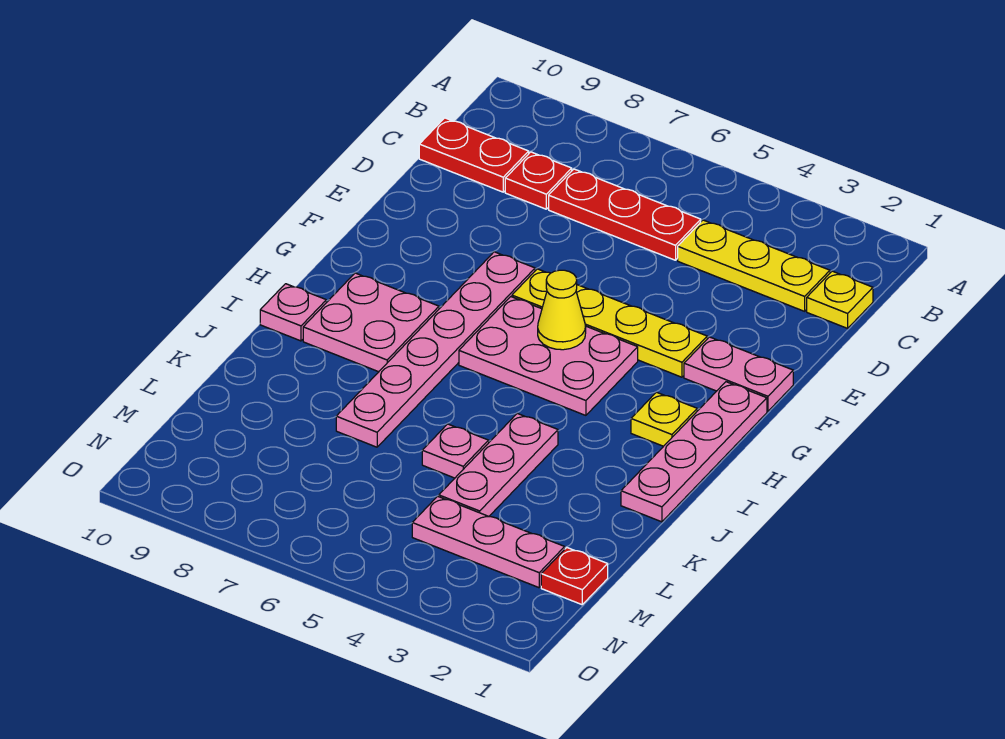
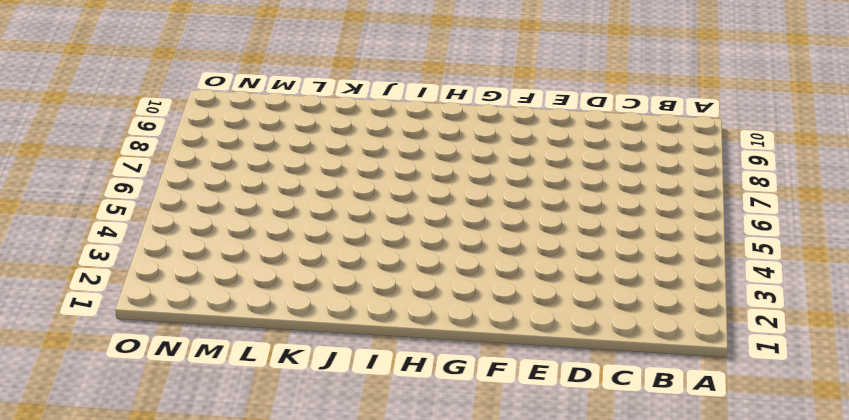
none -> yellow 1x1 plate [807,271,873,328]
none -> yellow 1x3 plate [678,220,830,311]
none -> red 1x3 plate [549,169,701,260]

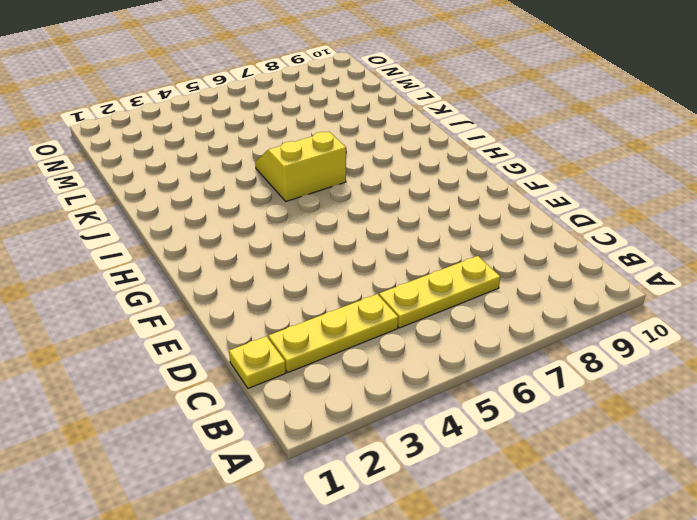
yellow 1x3 plate [379,256,500,328] -> red 1x3 plate [549,169,701,260]
yellow 2x2 slope [255,132,346,201] -> none
none -> red 1x1 plate [505,152,572,209]
none -> red 1x2 plate [419,118,529,192]
none -> pink 1x2 plate [684,337,793,411]

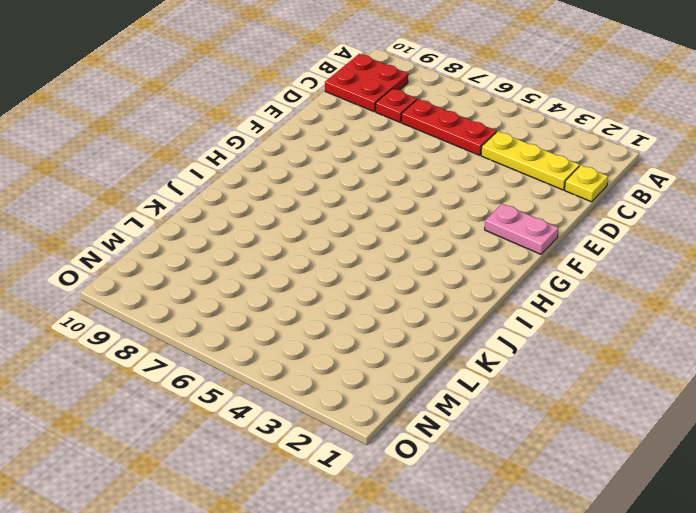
red 2x2 plate [325,54,408,112] -> red 1x2 plate [419,118,529,192]
none -> yellow 1x4 plate [512,269,707,377]
none -> pink 1x6 plate [336,252,535,447]
none -> pink 1x4 plate [621,382,767,522]

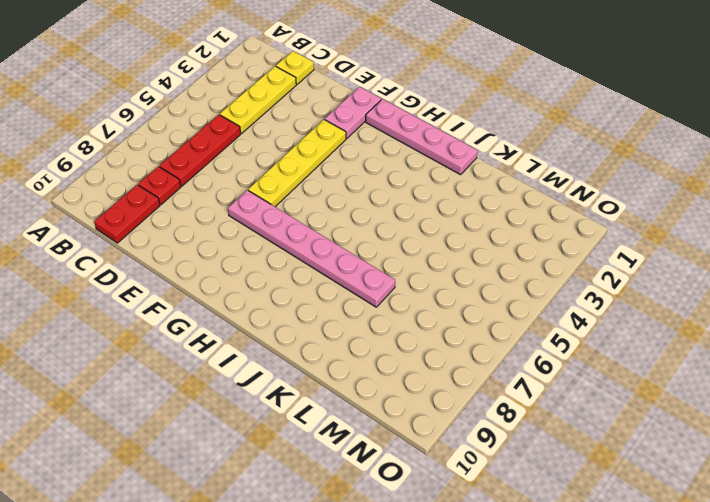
none -> pink 2x3 plate [459,297,638,415]
none -> yellow 1x1 plate [631,392,697,446]
none -> pink 2x2 plate [303,273,439,372]

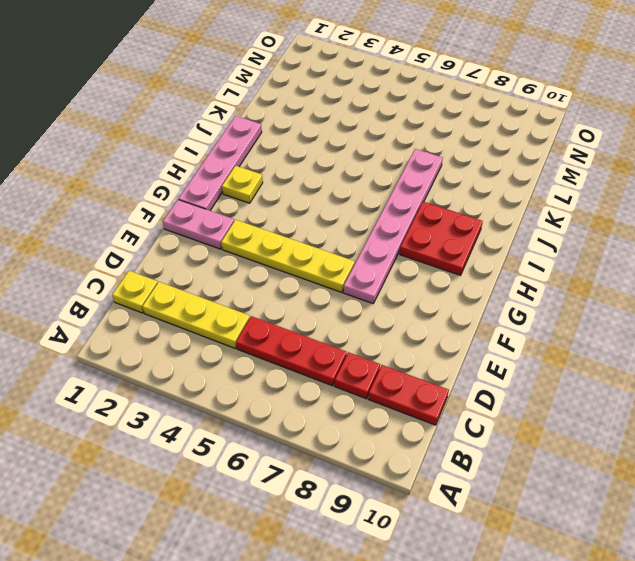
red 2x2 plate [400,202,483,275] -> pink 2x2 plate [303,273,439,372]
none -> pink 2x3 plate [459,297,638,415]
none -> pink 1x1 plate [260,284,326,341]
none -> pink 1x3 plate [439,413,558,517]

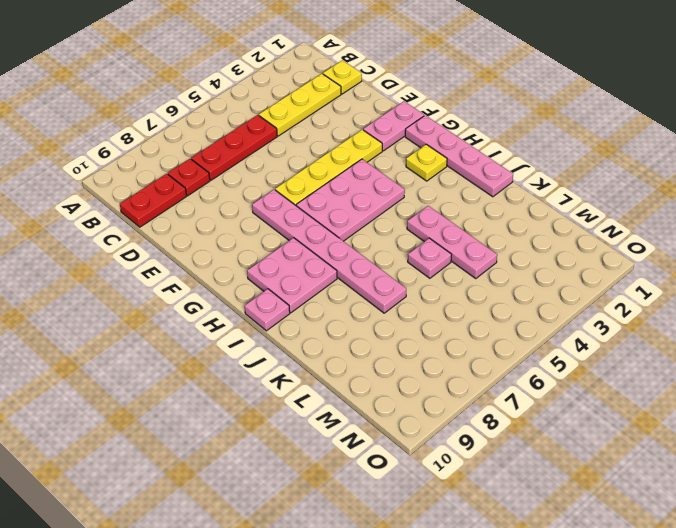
none -> red 1x1 plate [541,548,608,605]
none -> pink 1x3 plate [412,496,565,588]
none -> yellow 1x1 cone [538,270,586,350]

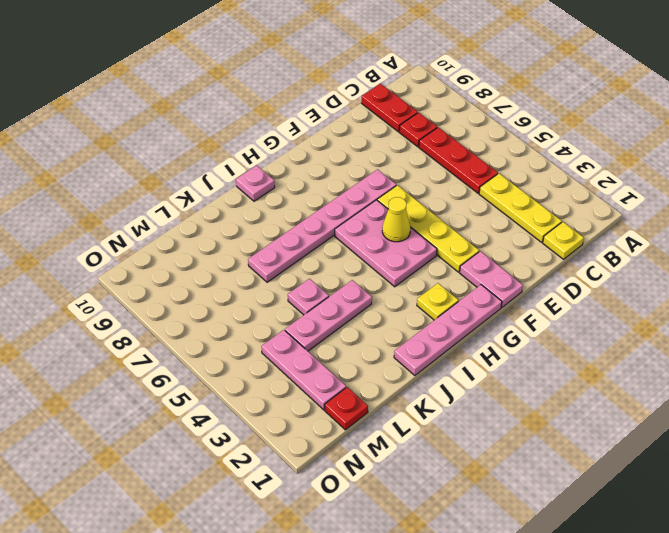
none -> pink 2x2 plate [303,273,439,372]

